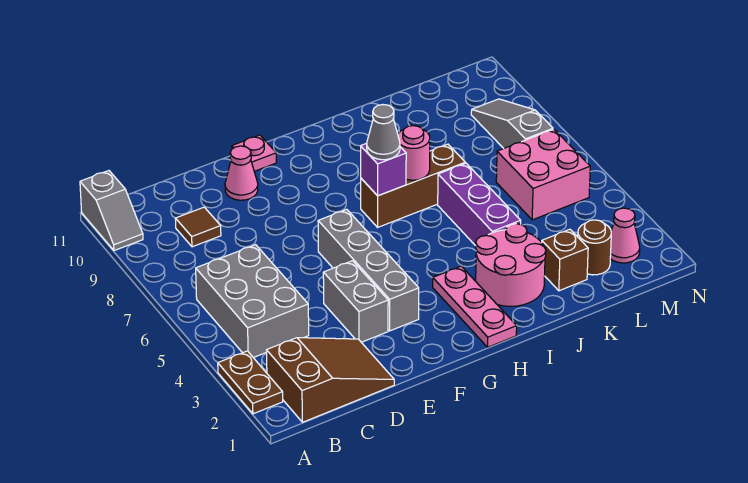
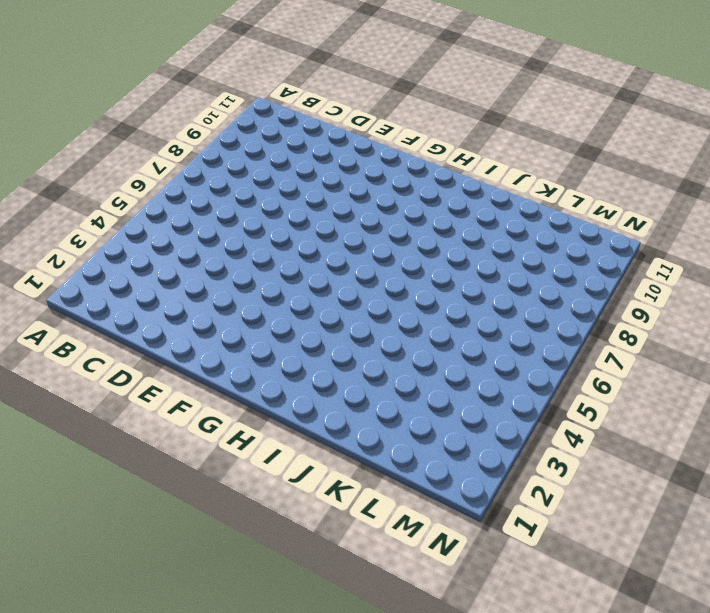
none -> brown 1x2 plate [218,351,283,414]
none -> grey 1x2 slope [80,171,143,251]
none -> brown 2x3 slope [266,338,394,422]

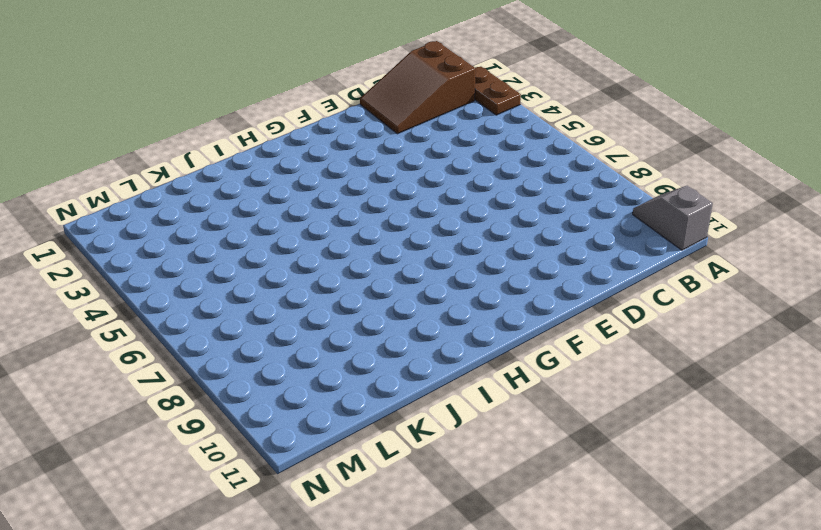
none -> grey 2x3 brick [196,245,309,358]
none -> brown 1x1 tile [175,207,221,247]
none -> grey 1x2 brick [323,261,388,342]

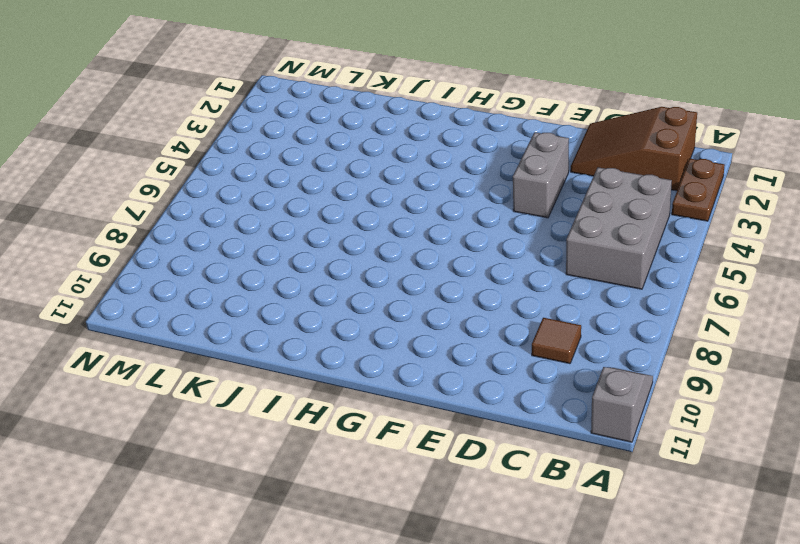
none -> pink 1x1 cone [225,146,258,200]
none -> grey 1x4 brick [318,209,419,331]
none -> pink 1x1 plate [232,135,276,171]

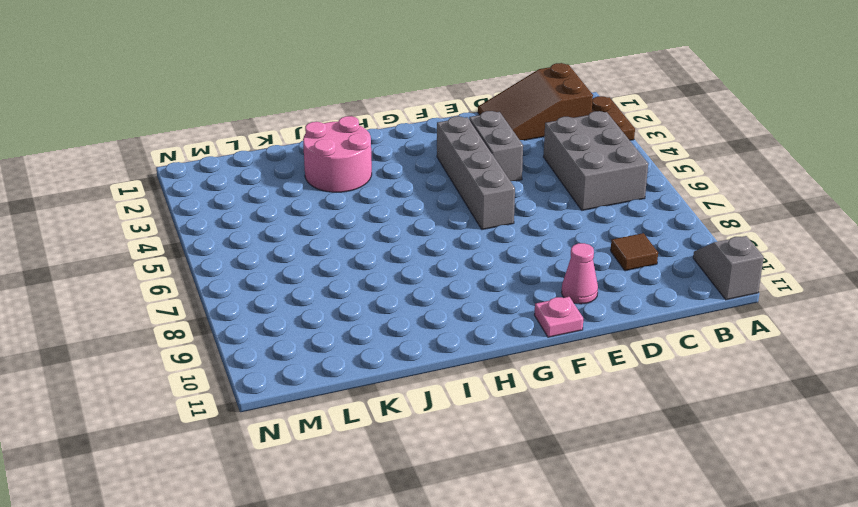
none -> pink 1x3 plate [433,266,517,347]
none -> brown 1x3 brick [361,144,465,227]
none -> purple 1x3 brick [438,163,521,246]

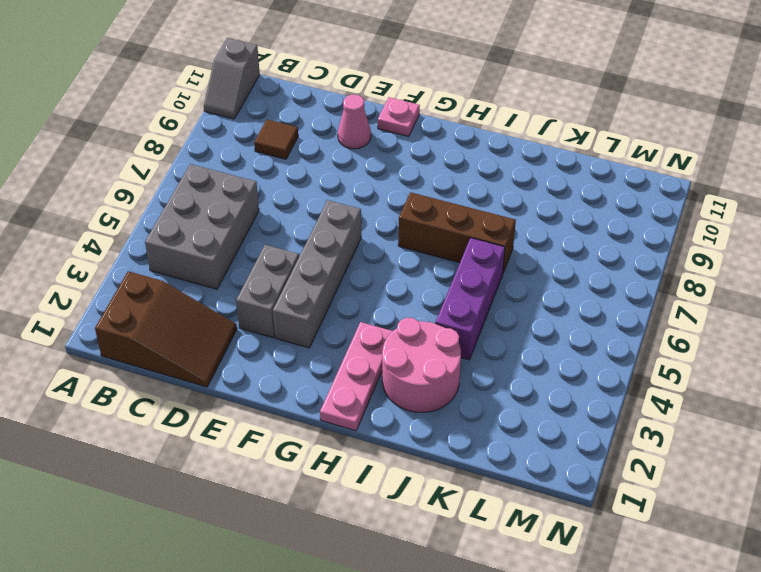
none -> brown 1x2 plate [218,351,283,414]
none -> brown 1x1 brick [542,229,588,291]
none -> brown 1x1 round brick [578,220,611,275]

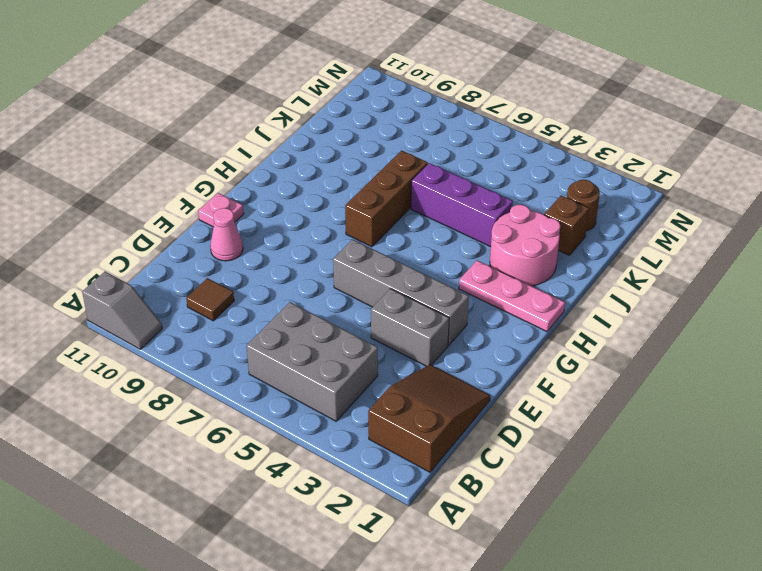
none -> brown 1x2 plate [218,351,283,414]
none -> pink 2x2 brick [496,129,590,220]
none -> pink 1x1 cone [610,208,640,263]

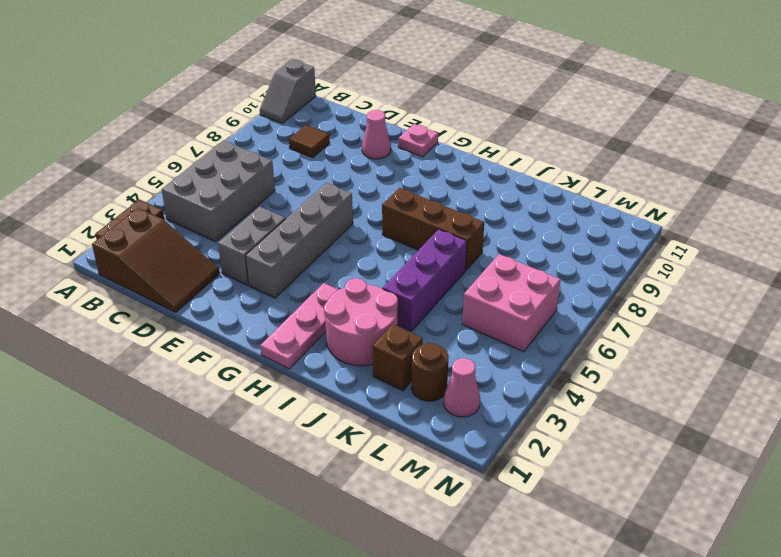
none -> grey 1x3 slope [471,99,553,148]
none -> purple 1x1 brick [361,143,406,196]
none -> pink 1x1 round brick [398,126,430,180]

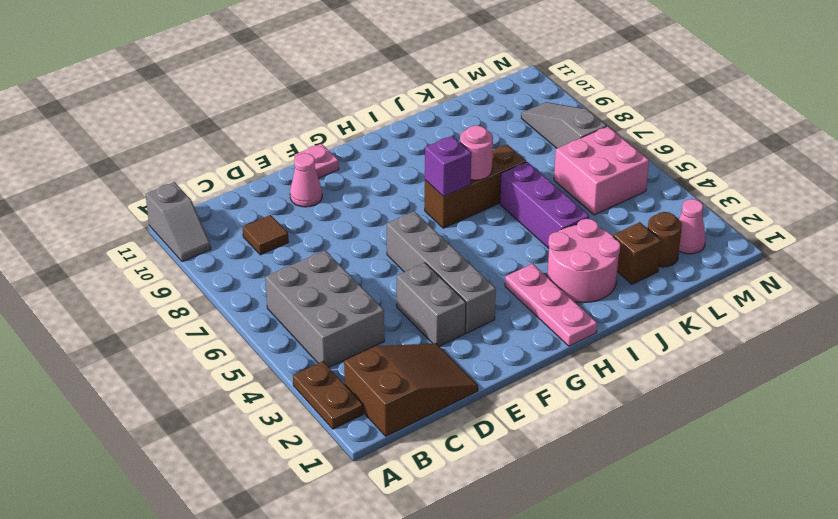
none -> grey 1x1 cone [367,105,400,160]

